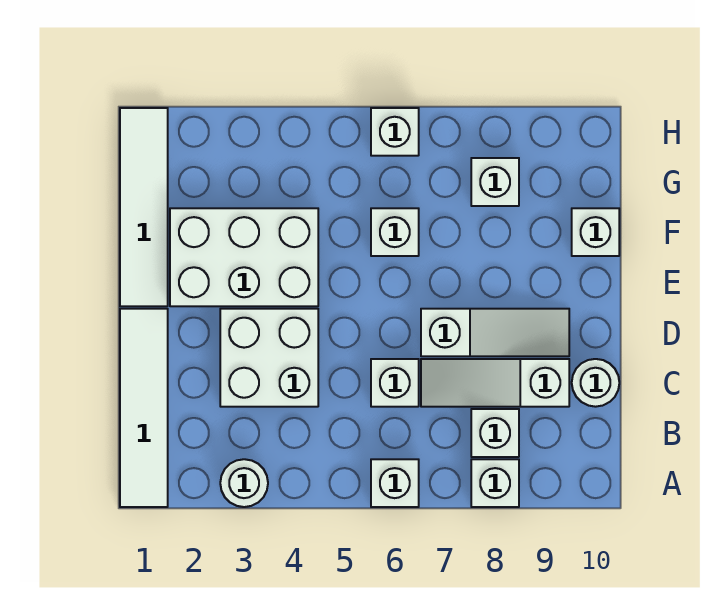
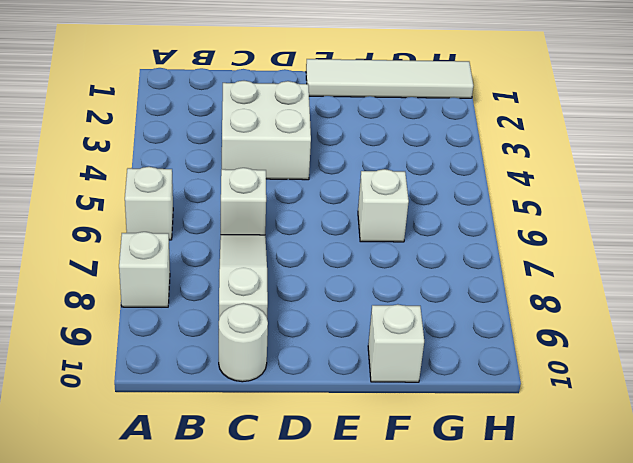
none -> white 1x4 tile [120,309,168,507]
none -> white 1x1 round brick [220,459,268,507]
none -> white 1x1 brick [471,409,519,457]

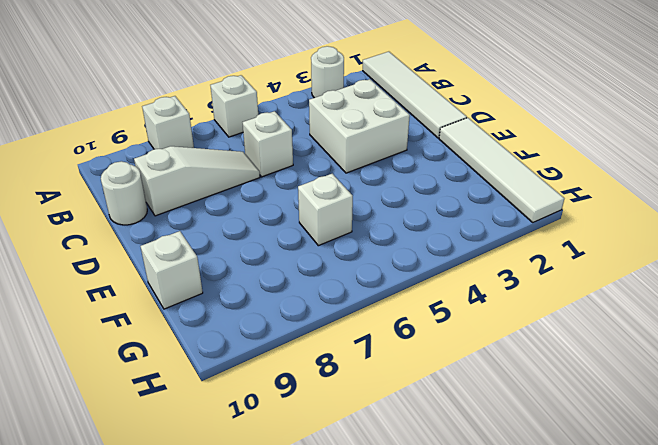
none -> white 1x1 brick [471,409,519,457]
none -> white 1x3 slope [421,309,569,356]
none -> white 2x3 brick [170,208,318,306]

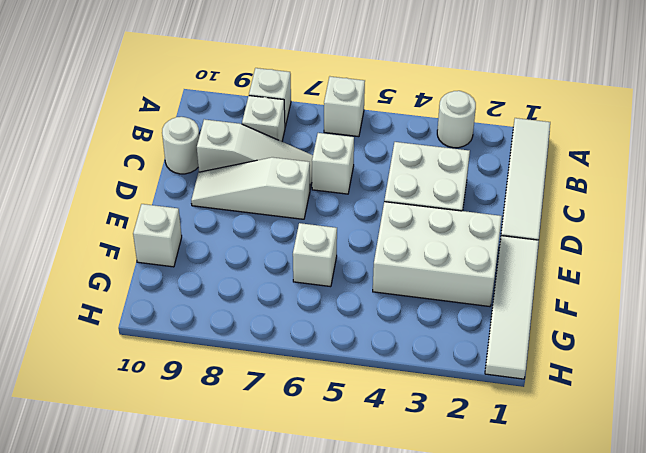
none -> white 1x1 brick [471,158,519,206]
none -> white 1x1 brick [371,108,419,156]

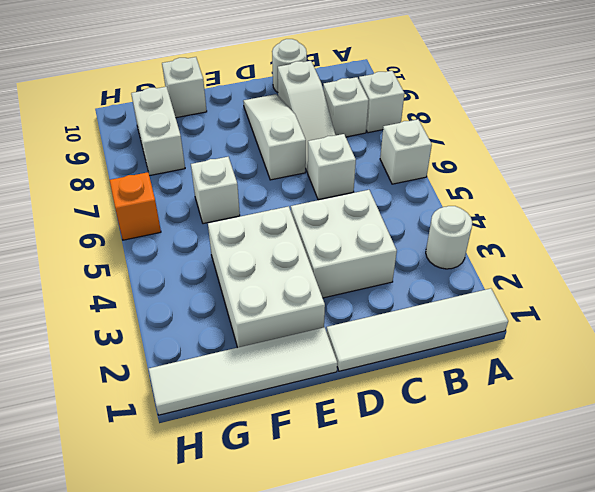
white 1x2 brick [131,87,185,176] -> white 1x1 brick [471,158,519,206]
orange 1x1 brick [110,172,161,240] -> white 1x1 brick [371,108,419,156]

